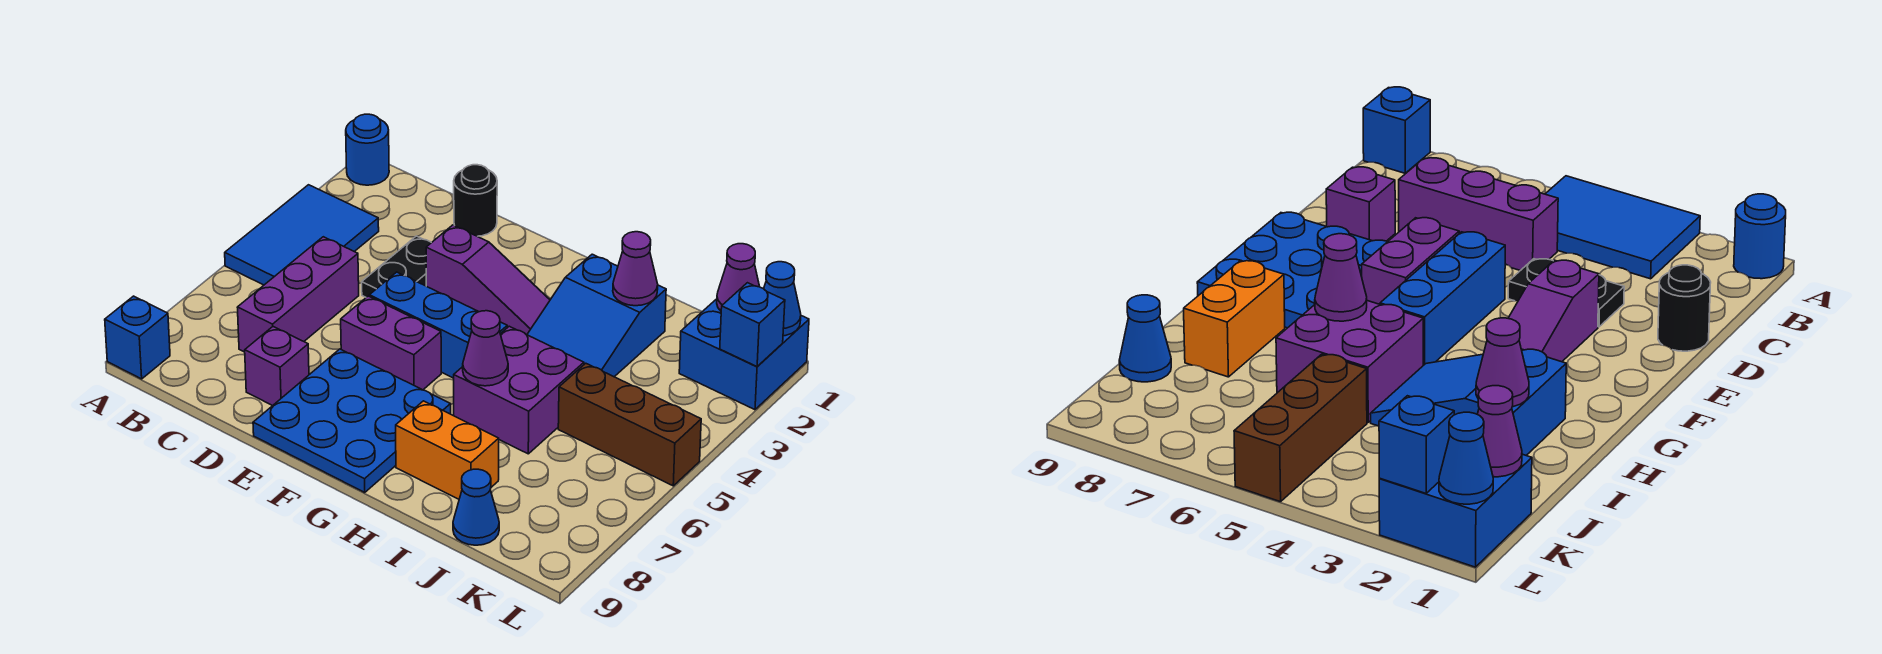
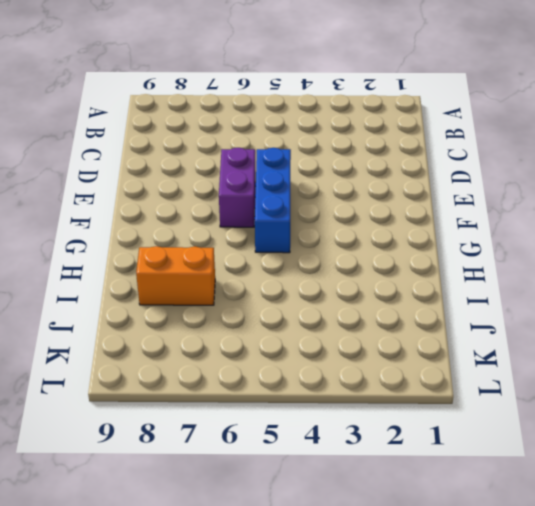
orange 1x2 brick [136,246,215,305] -> orange 1x2 brick turned to [396,401,499,499]
none -> blue 1x1 round brick [346,114,389,185]
none -> blue 2x3 tile [225,185,379,285]
none -> blue 1x1 brick [105,296,170,379]

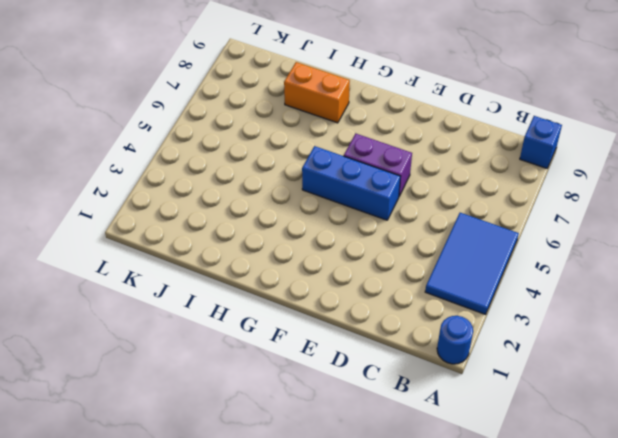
none -> purple 1x3 brick [237,237,359,352]
none -> black 1x1 round brick [454,165,497,236]
none -> black 1x2 plate [362,236,431,297]

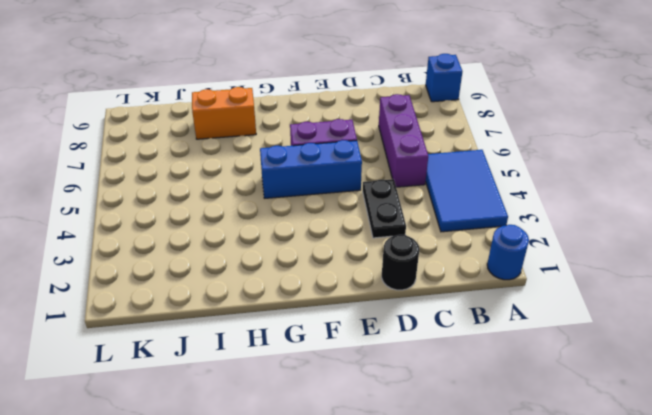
none -> purple 1x1 brick [245,327,309,406]
none -> purple 1x3 slope [426,225,550,335]
none -> blue 3x3 plate [253,349,451,493]

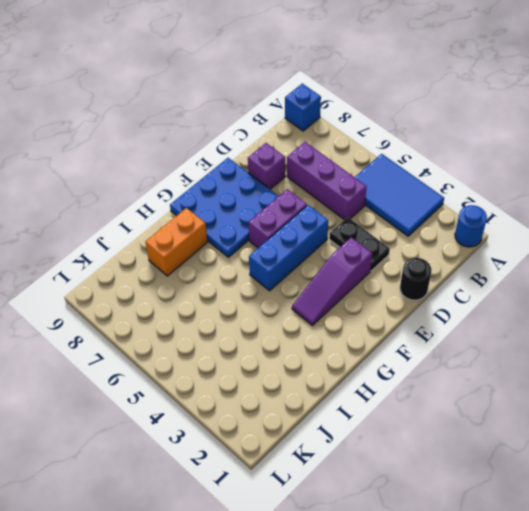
none -> blue 2x3 slope [527,254,666,377]
none -> purple 2x2 brick [454,326,584,454]
none -> brown 1x3 brick [558,363,701,486]

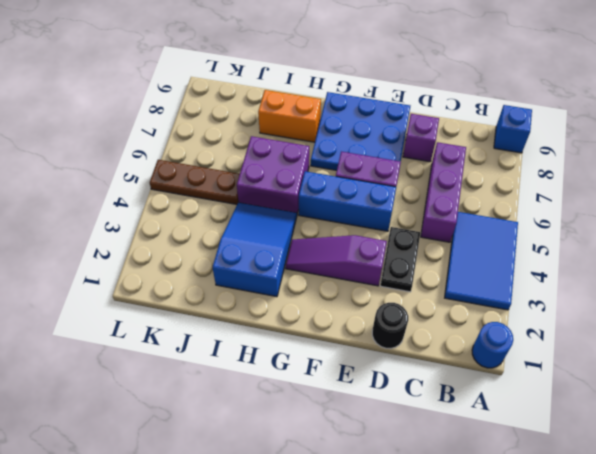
brown 1x3 plate [150,160,240,204] -> brown 1x3 brick [558,363,701,486]
none -> blue 1x1 cone [453,469,499,545]
none -> blue 2x2 brick [679,299,809,410]
none -> purple 1x1 cone [463,311,508,386]

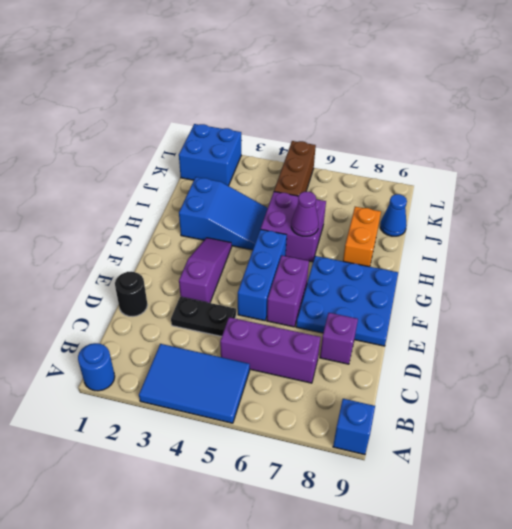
none -> purple 1x1 cone [613,232,658,306]
none -> purple 1x1 cone [717,244,760,311]
none -> blue 1x1 cone [764,262,801,336]

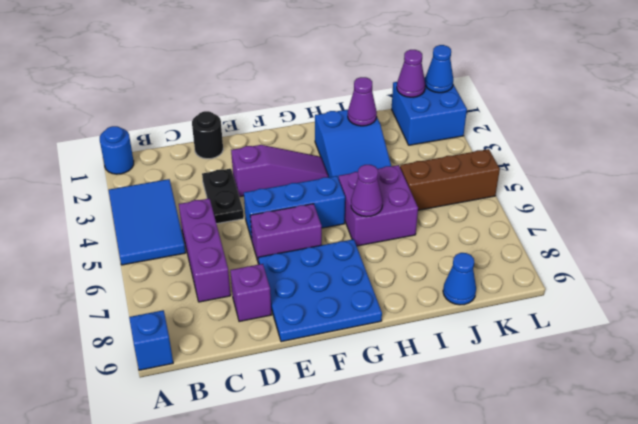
none -> orange 1x2 brick [396,401,499,499]
none -> blue 1x1 brick [720,283,785,366]

